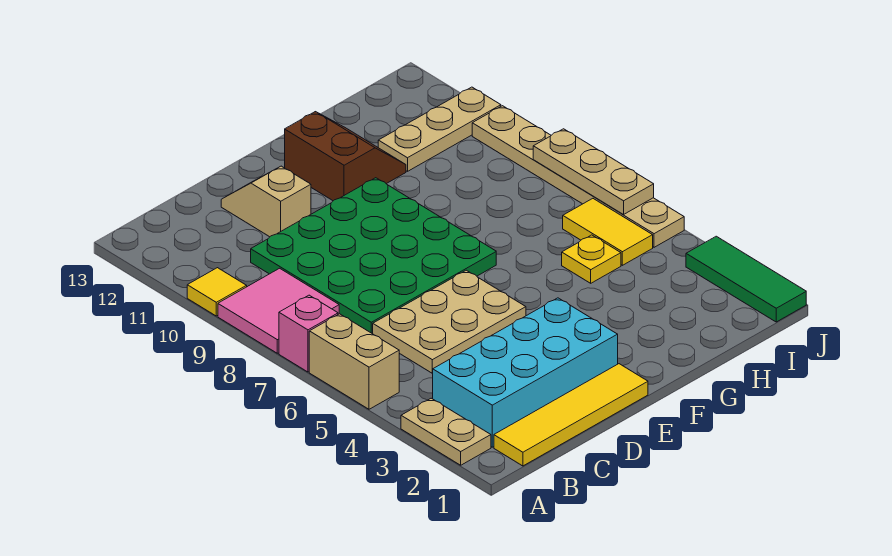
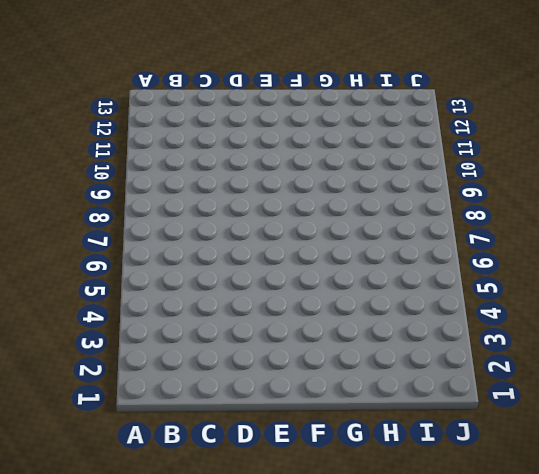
none -> tan 1x2 plate [401,398,491,465]
none -> tan 1x2 brick [309,314,399,409]
none -> pink 1x1 brick [279,295,338,372]

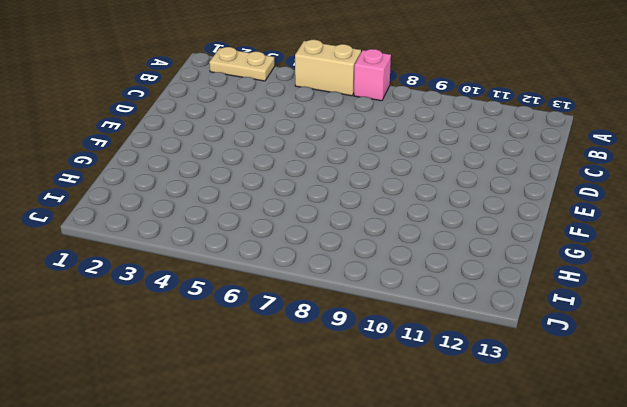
none -> pink 2x2 tile [218,268,339,353]
none -> yellow 1x1 tile [187,268,247,316]
none -> yellow 1x4 tile [494,364,648,466]

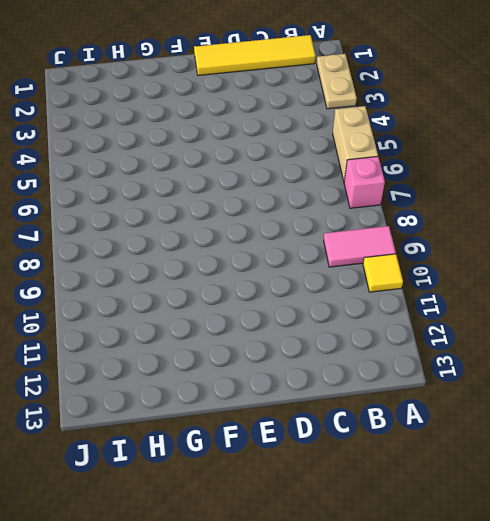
pink 1x2 tile [324,226,396,267] -> pink 2x2 tile [218,268,339,353]
none -> cyan 2x4 brick [432,298,618,447]
none -> tan 2x3 plate [373,270,526,373]
none -> green 4x4 plate [251,178,496,334]

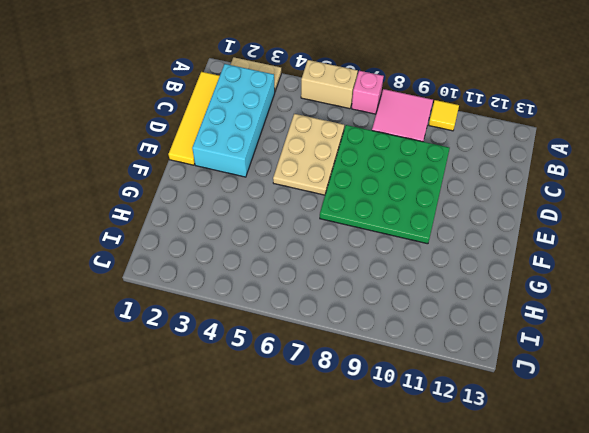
none -> tan 1x2 slope [221,166,311,237]
none -> brown 2x2 slope [285,112,406,201]
none -> yellow 1x1 plate [562,235,621,283]

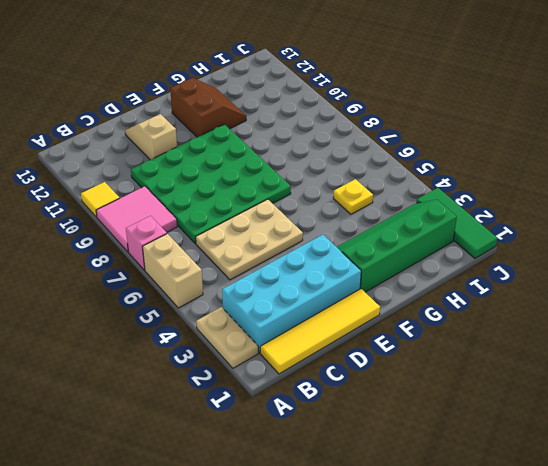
green 2x4 slope [337,200,457,292] -> none
none -> tan 1x3 plate [378,87,501,171]
none -> yellow 1x2 tile [563,199,653,265]
none -> tan 1x6 plate [472,106,684,247]

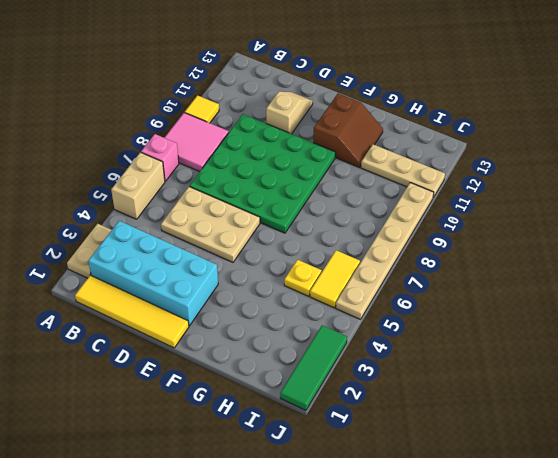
none -> tan 1x3 plate [533,129,654,214]

